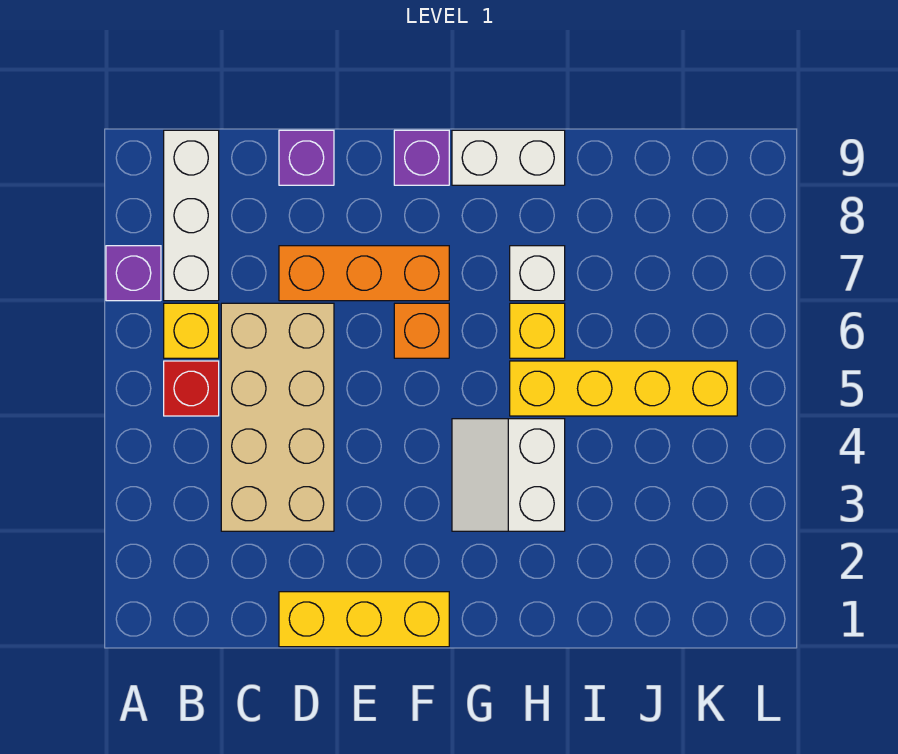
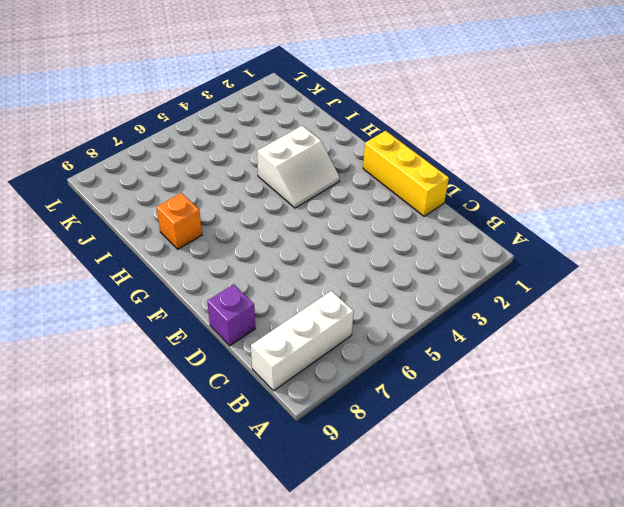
orange 1x1 brick [156,193,202,249] -> orange 1x1 brick moved to [394,303,449,358]
none -> purple 1x1 brick [106,246,161,301]
none -> red 1x1 brick [164,361,219,416]
none -> yellow 1x1 brick [164,303,219,358]

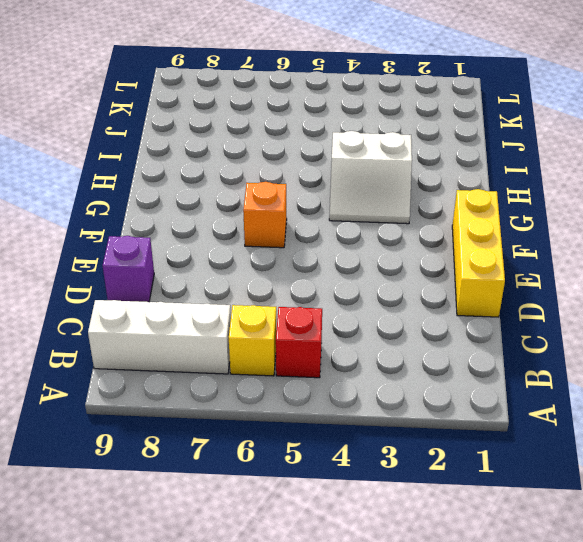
none -> purple 1x1 brick [106,246,161,301]
none -> tan 2x4 brick [221,303,334,531]
none -> orange 1x3 brick [279,246,449,301]

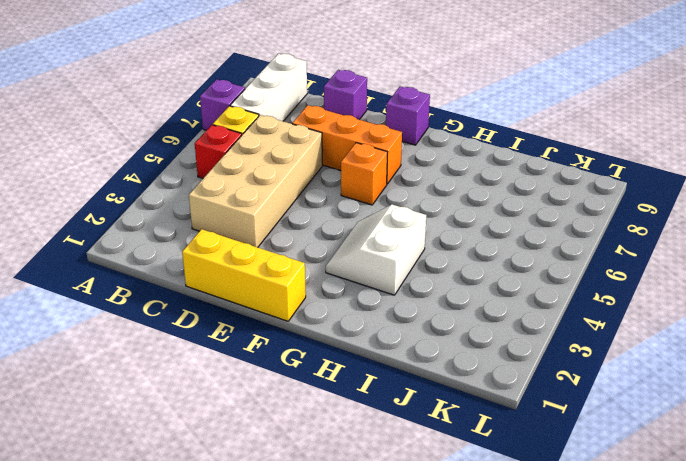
none -> white 1x2 brick [452,130,565,185]
none -> yellow 1x4 brick [510,361,737,416]
none -> yellow 1x1 brick [510,303,565,358]

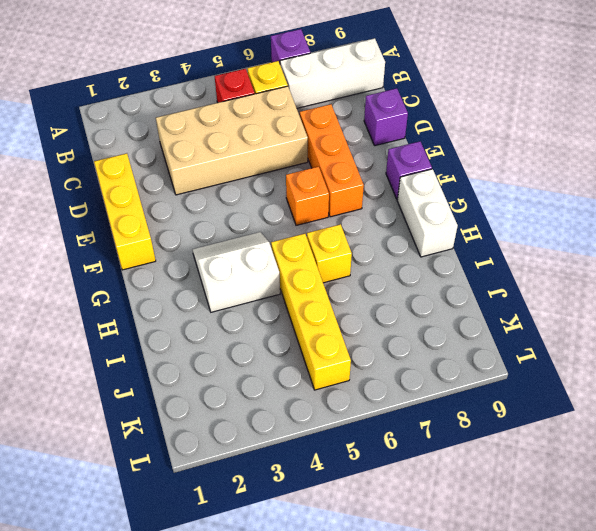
none -> white 1x1 brick [510,246,565,301]

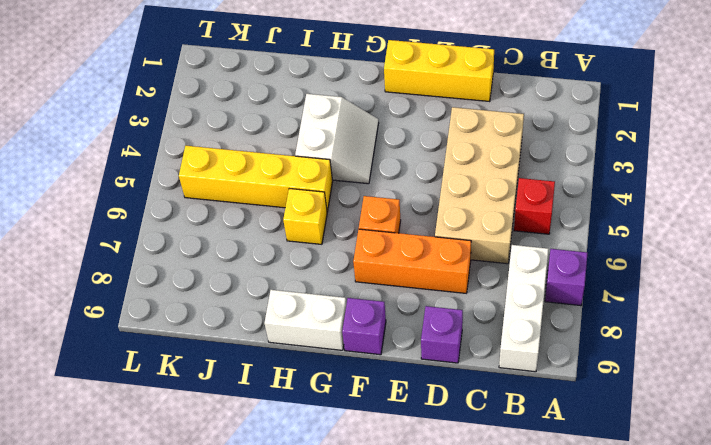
none -> yellow 1x1 brick [164,303,219,358]
none -> white 1x1 brick [510,246,565,301]

